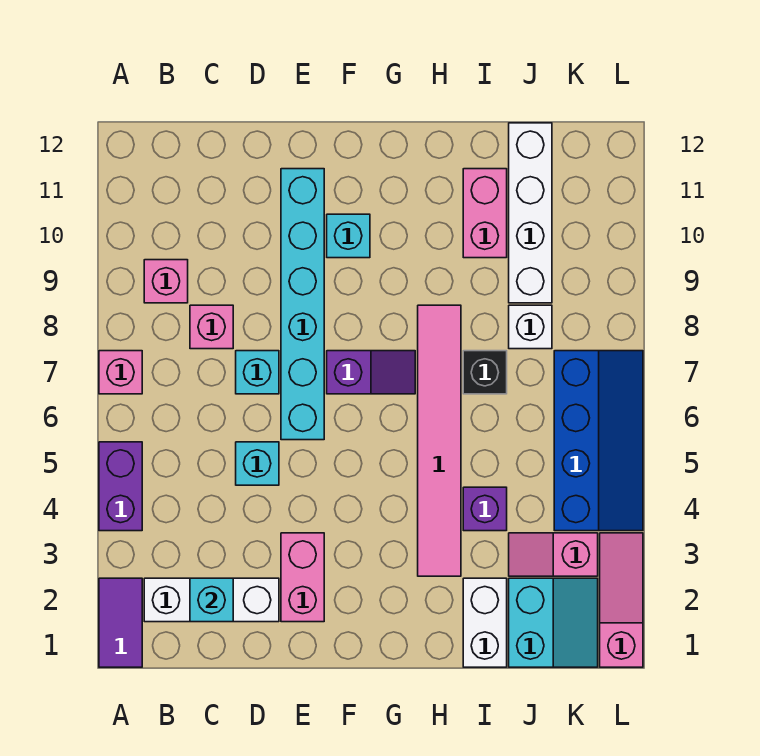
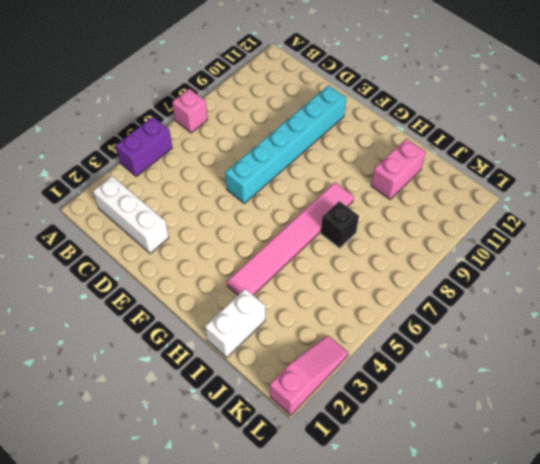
none -> purple 1x2 tile [99,578,142,667]
none -> pink 1x1 brick [144,260,188,303]
none -> pink 1x1 brick [190,305,233,349]

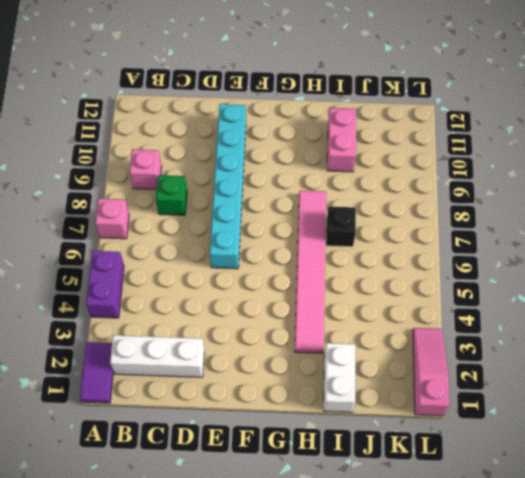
green 1x1 brick [156,175,187,215] -> pink 1x1 brick [190,305,233,349]
none -> cyan 1x1 brick [236,442,279,485]
none -> cyan 1x1 brick [236,351,279,394]
none -> pink 1x2 brick [281,533,324,622]

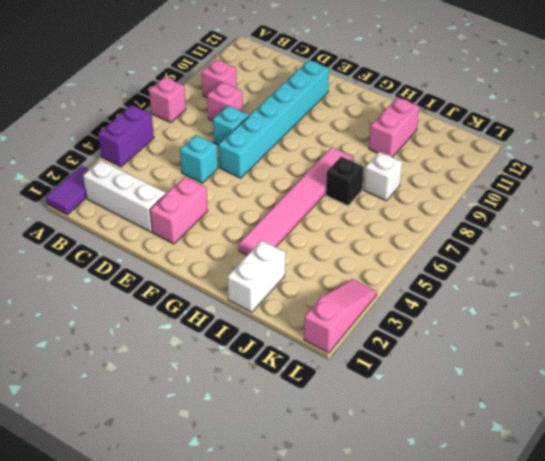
none -> purple 1x2 slope [327,351,415,394]
none -> cyan 1x1 brick [327,214,370,258]
none -> purple 1x1 brick [463,487,507,531]

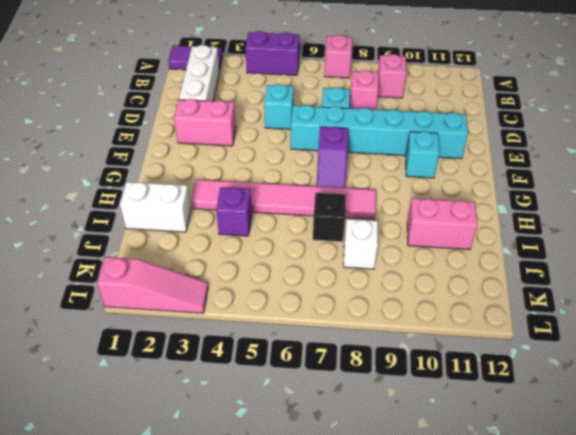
none -> cyan 2x2 slope [509,578,598,667]
none -> pink 1x2 slope [509,533,598,576]
none -> white 1x4 brick [509,123,552,303]

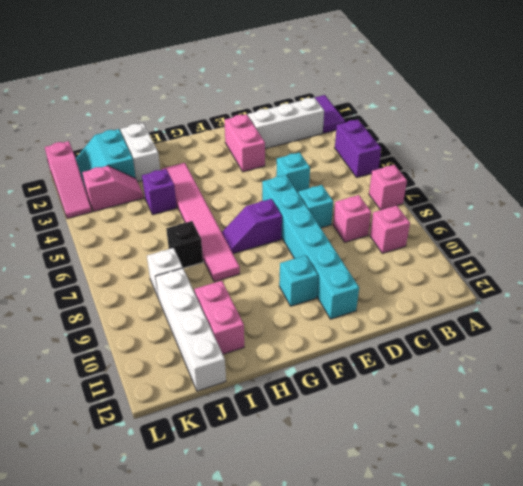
none -> blue 2x4 slope [554,351,643,531]
none -> cyan 1x1 brick [190,578,233,622]

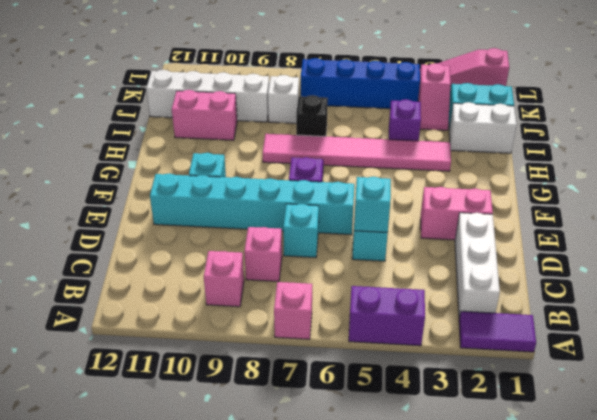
cyan 1x1 brick [354,177,391,232] -> cyan 1x1 brick moved to [190,578,233,622]

